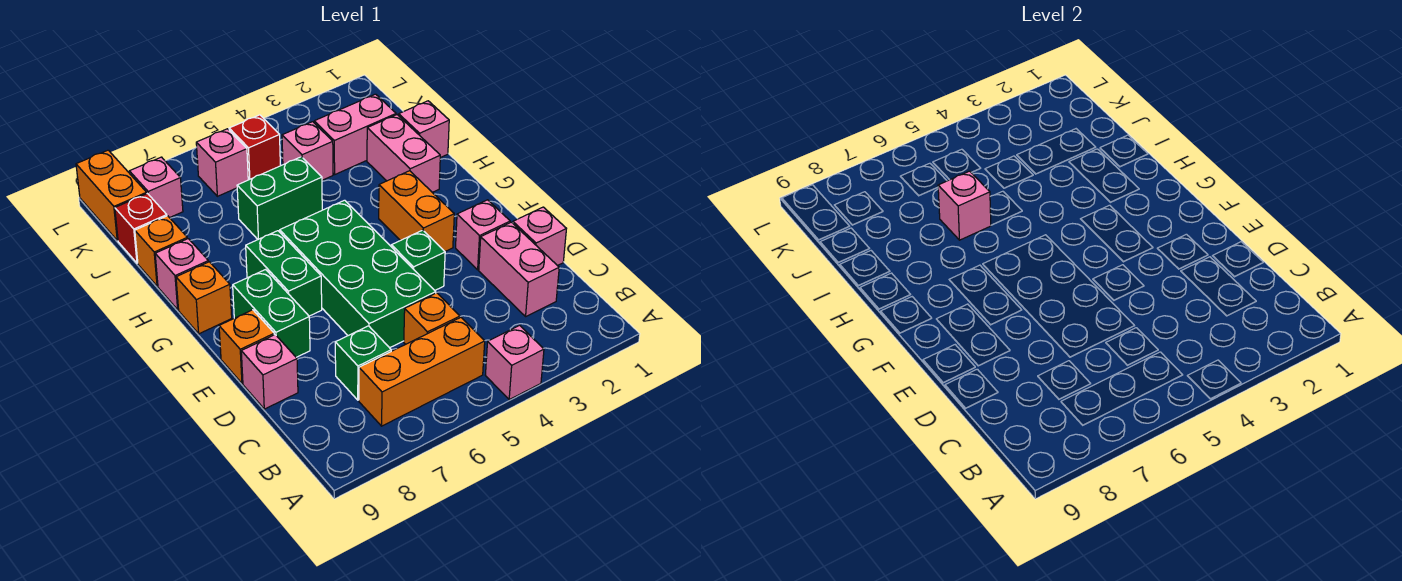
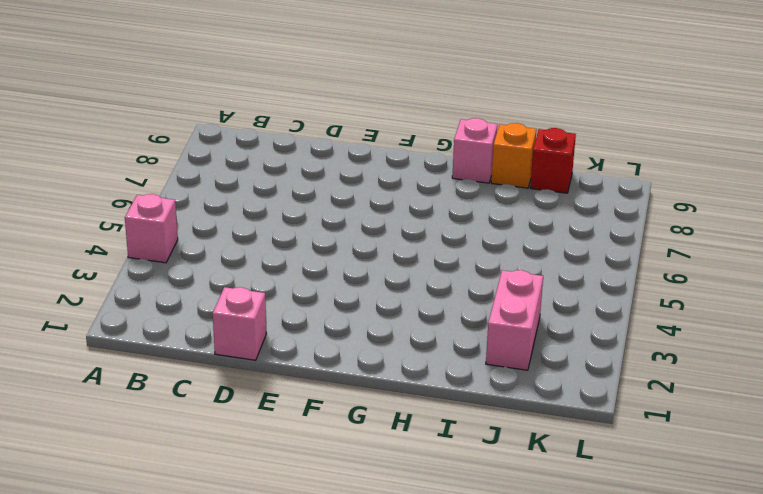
none -> orange 1x3 brick [359,318,485,426]
none -> pink 1x2 brick [479,222,559,316]
none -> orange 1x1 brick [404,293,460,344]

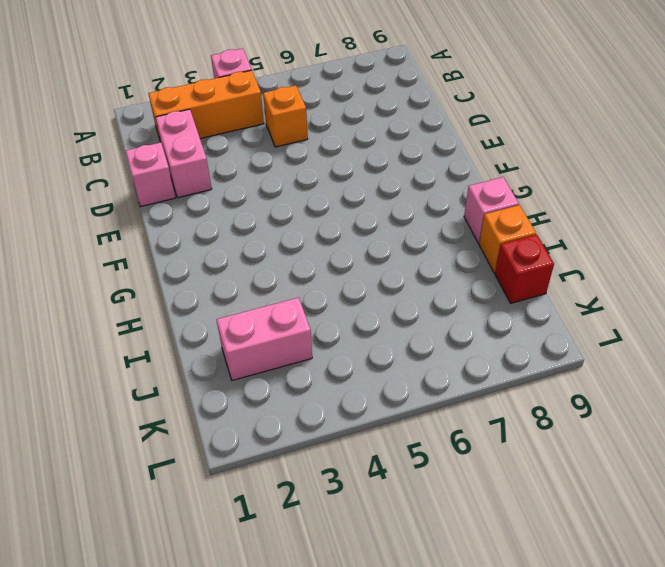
orange 1x3 brick [148,70,264,142] -> orange 1x3 brick moved to [359,318,485,426]
none -> green 1x1 brick [335,326,391,400]
none -> green 2x4 brick [280,200,436,348]
none -> pink 1x1 brick [241,335,298,409]

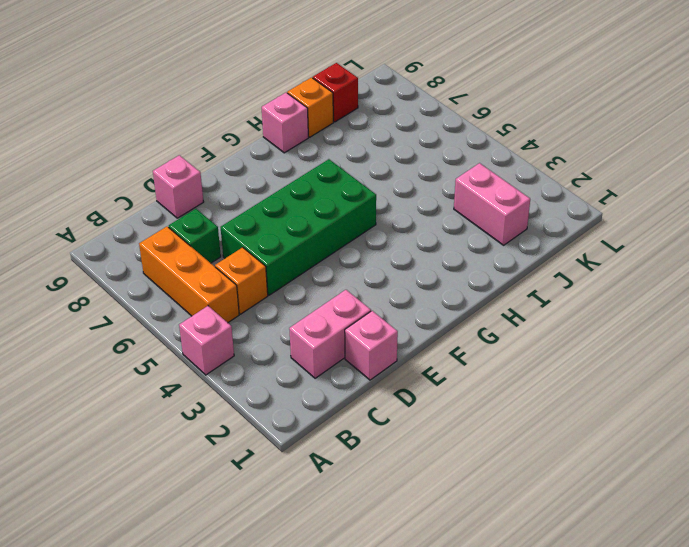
none -> pink 1x1 brick [456,200,510,270]
none -> green 1x1 brick [391,230,445,290]
none -> green 1x2 brick [233,270,310,357]

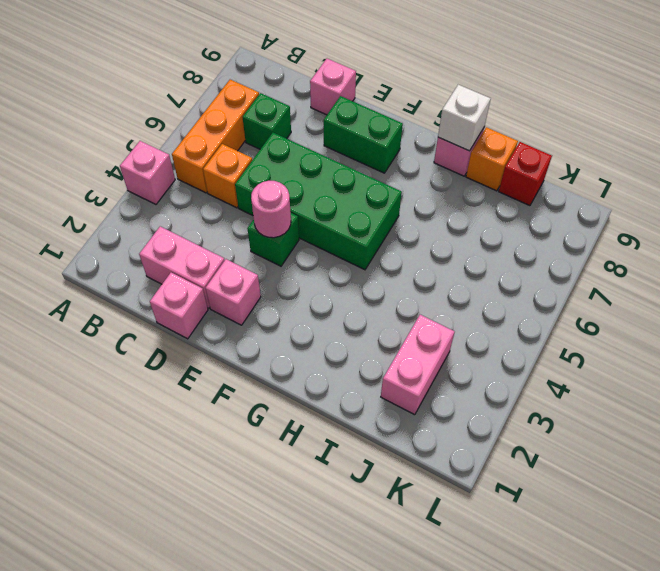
pink 1x1 round brick [251,181,291,238] -> none
white 1x1 brick [438,85,491,151] -> none
none -> orange 1x1 brick [219,310,274,383]
none -> orange 1x2 brick [379,171,454,251]
none -> green 1x2 brick [246,231,322,316]

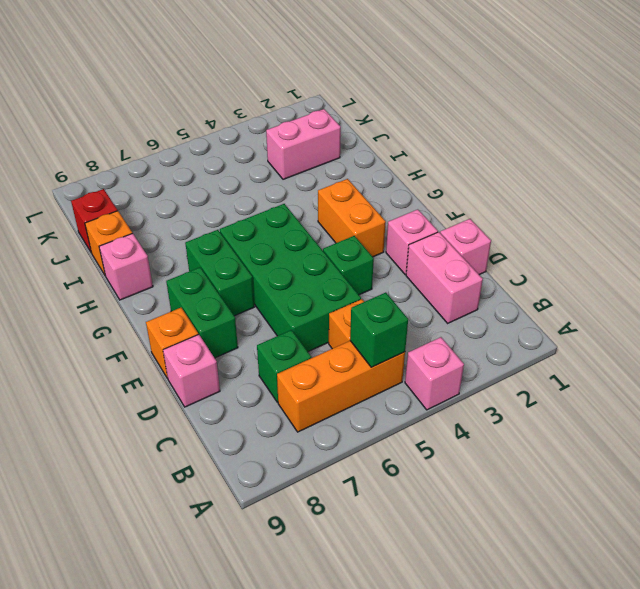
green 1x1 brick [350,293,408,367] -> none
none -> orange 1x1 brick [176,262,232,334]
none -> pink 1x2 brick [367,115,440,192]
none -> pink 1x1 brick [399,101,449,158]

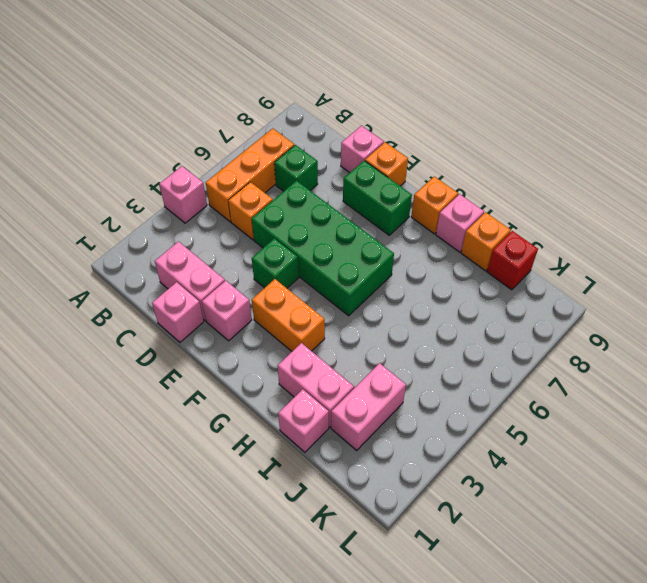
none -> green 1x2 brick [246,231,322,316]
none -> green 1x2 brick [237,157,322,239]
none -> pink 1x1 brick [282,122,333,180]

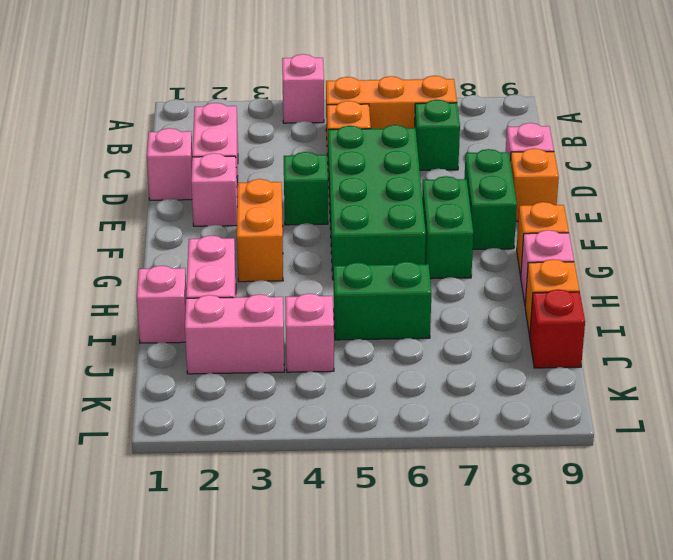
none -> red 1x1 brick [229,115,280,180]
none -> pink 1x1 brick [196,129,248,196]
none -> pink 1x1 brick [129,157,183,218]

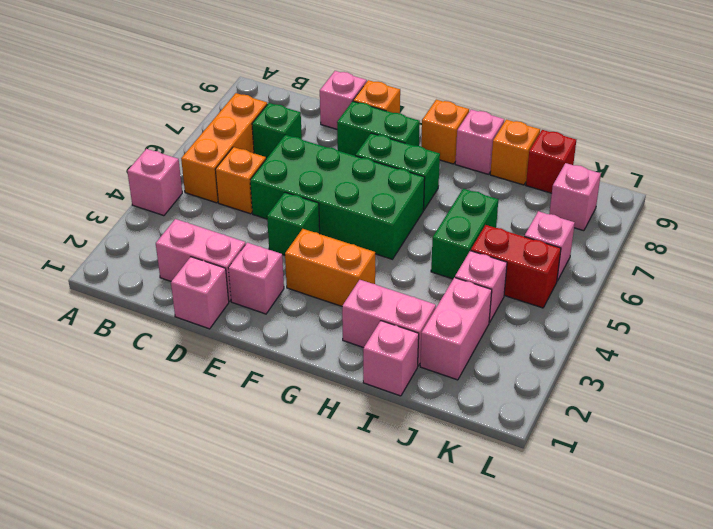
red 1x2 brick [471,225,561,308] -> red 1x1 brick [229,115,280,180]
none -> orange 1x2 brick [76,150,147,241]
none -> pink 1x1 brick [938,171,991,240]

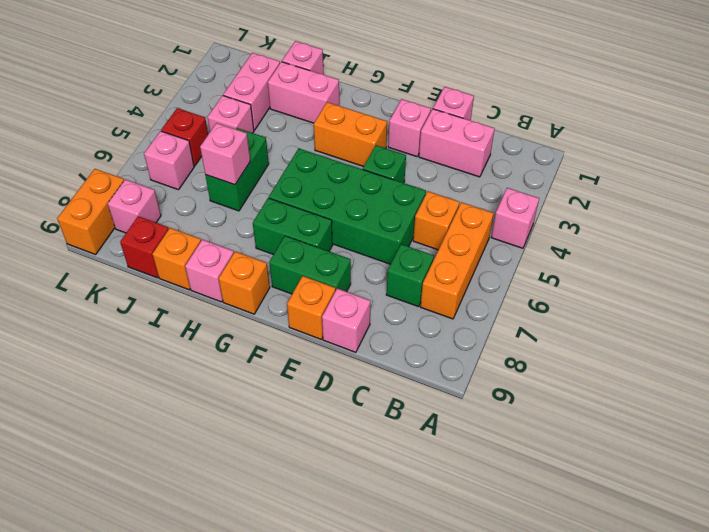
orange 1x2 brick [57,169,124,254] -> orange 1x2 brick turned to [76,150,147,241]

